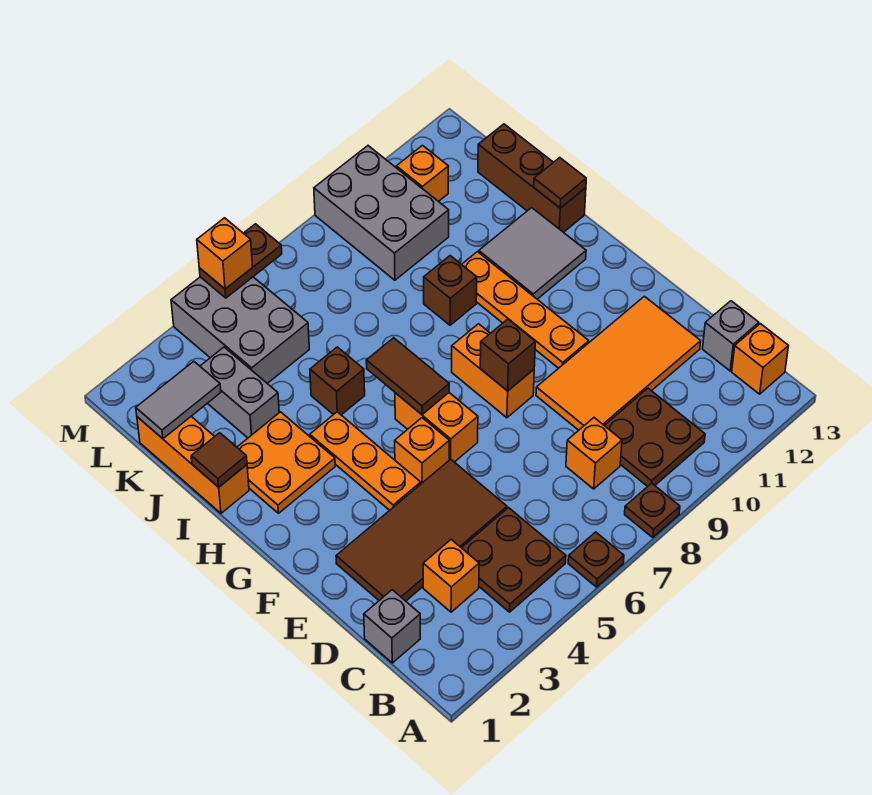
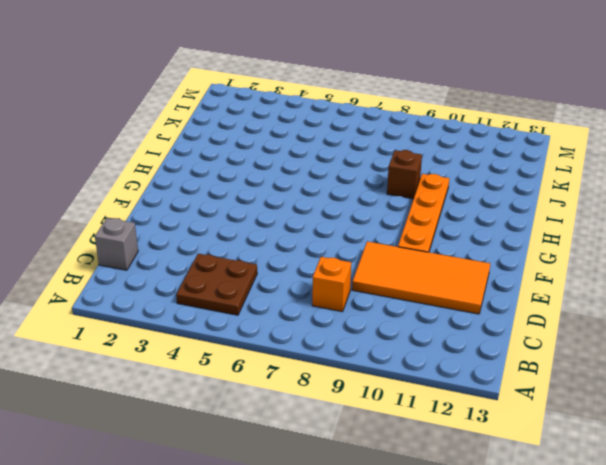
none -> brown 1x1 plate [568,532,624,587]
none -> brown 1x1 plate [625,483,680,537]
none -> brown 2x2 plate [604,388,705,487]
none -> orange 1x1 brick [732,324,789,394]

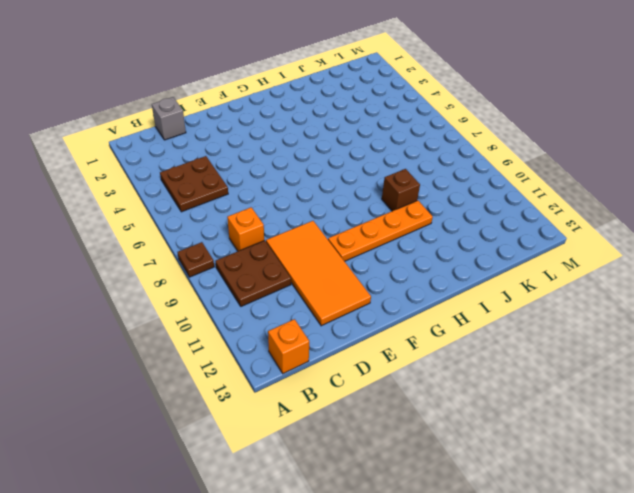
none -> brown 1x1 plate [568,532,624,587]
none -> orange 1x1 brick [423,540,479,612]
none -> grey 1x1 brick [703,301,759,371]
none -> brown 2x4 tile [336,459,507,601]

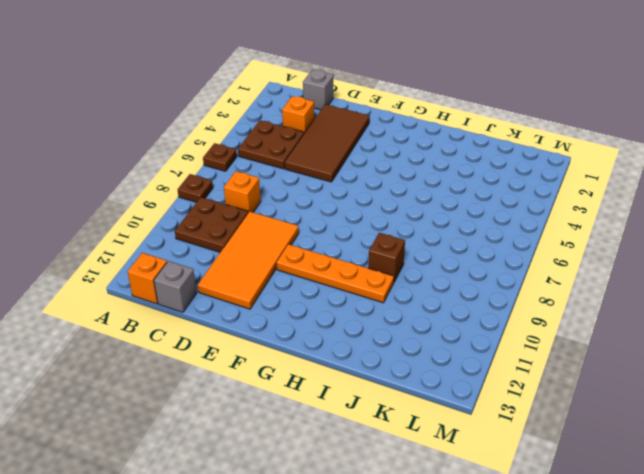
none -> orange 1x3 plate [310,412,421,510]
none -> orange 1x1 brick [395,418,449,484]
none -> orange 1x2 brick [395,393,478,462]
none -> orange 1x2 brick [452,324,534,418]

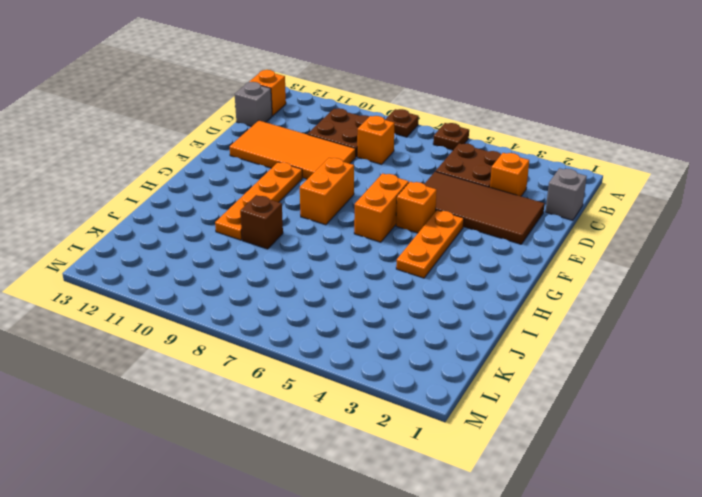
none -> orange 2x2 plate [237,412,335,513]
none -> grey 2x2 tile [479,208,586,299]
none -> orange 1x3 brick [137,417,249,513]
none -> brown 1x1 brick [310,347,365,415]

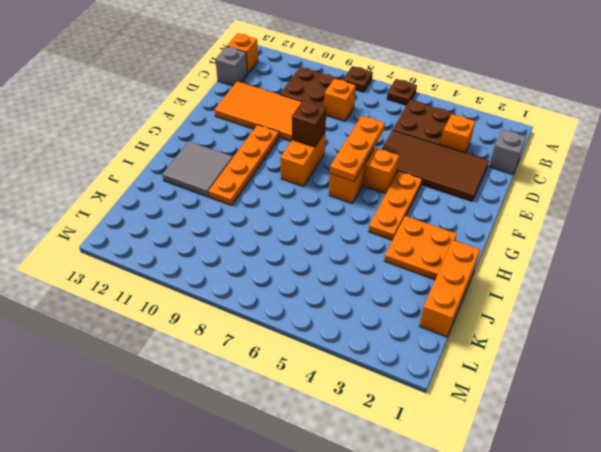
orange 1x3 plate [330,116,385,182] -> brown 1x2 tile [366,338,449,414]
none -> brown 1x1 brick [310,347,365,415]
none -> brown 1x1 brick [424,256,477,325]
none -> brown 1x3 brick [478,124,586,232]
none -> grey 1x2 brick [200,347,279,438]

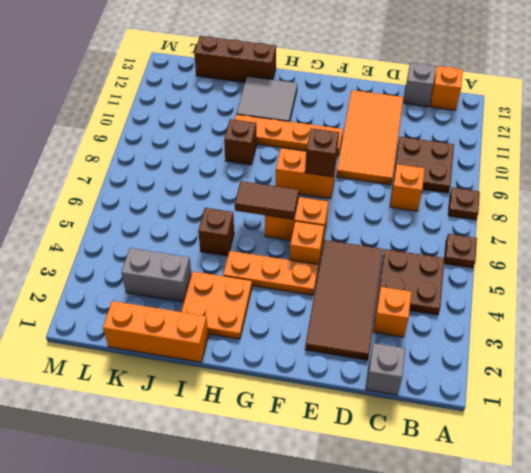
none -> grey 2x3 brick [171,277,309,383]
none -> grey 2x3 brick [314,146,449,280]
none -> orange 1x1 brick [396,146,449,202]
none -> brown 1x1 tile [191,433,247,487]

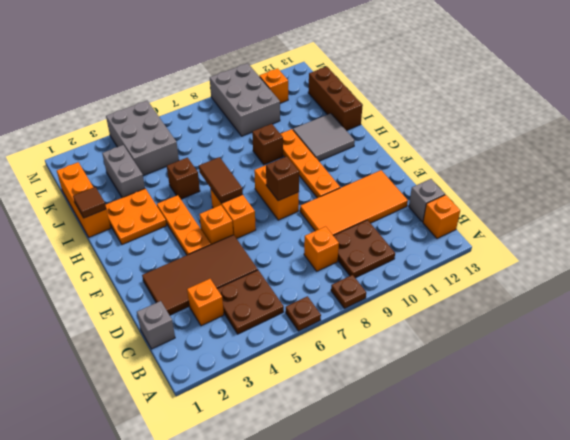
none -> brown 1x1 tile [534,158,586,208]
none -> grey 1x2 tile [136,361,221,439]
none -> brown 1x2 plate [199,224,282,298]
none -> orange 1x1 brick [197,218,253,289]

